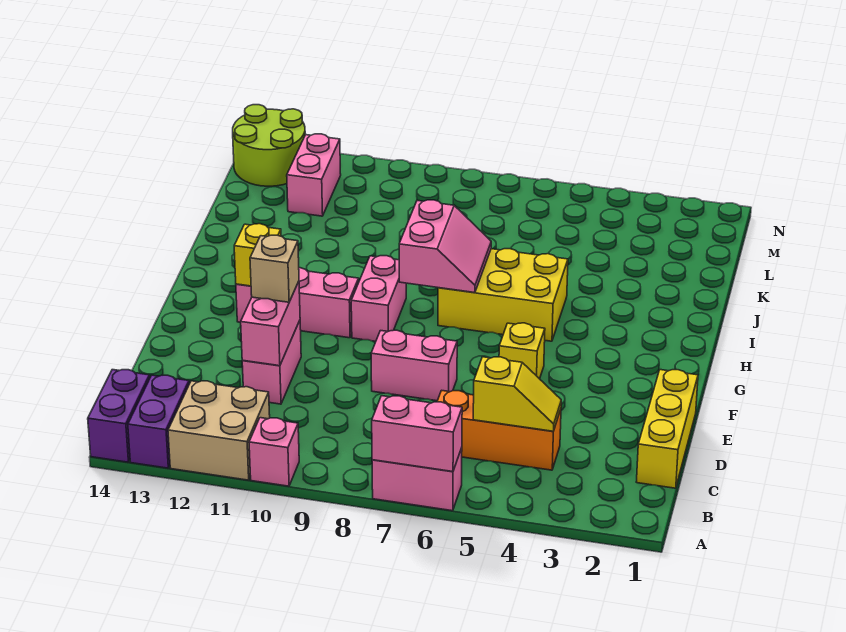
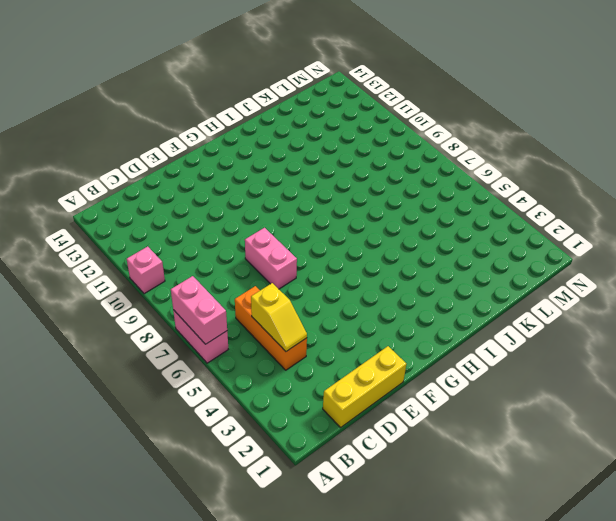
none -> tan 2x2 brick [168,381,270,480]
none -> purple 1x2 brick [128,375,189,468]
none -> purple 1x2 brick [88,370,150,462]

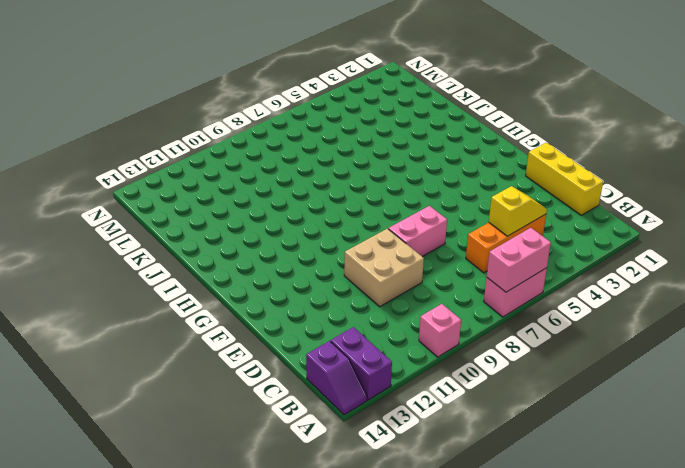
purple 1x2 slope [306,341,367,415] -> purple 1x2 brick [88,370,150,462]
tan 2x2 brick [344,229,424,307] -> tan 2x2 brick moved to [168,381,270,480]
none -> pink 1x2 brick [242,321,301,404]
none -> yellow 1x1 brick [499,323,545,379]
none -> pink 1x2 brick [351,256,406,341]

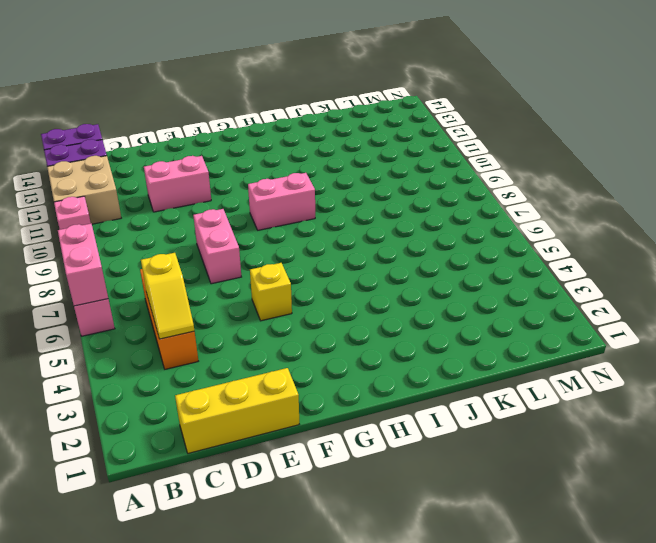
none -> pink 1x3 brick [236,268,359,338]
none -> yellow 2x3 brick [438,249,568,341]
none -> pink 1x2 brick [287,134,341,216]

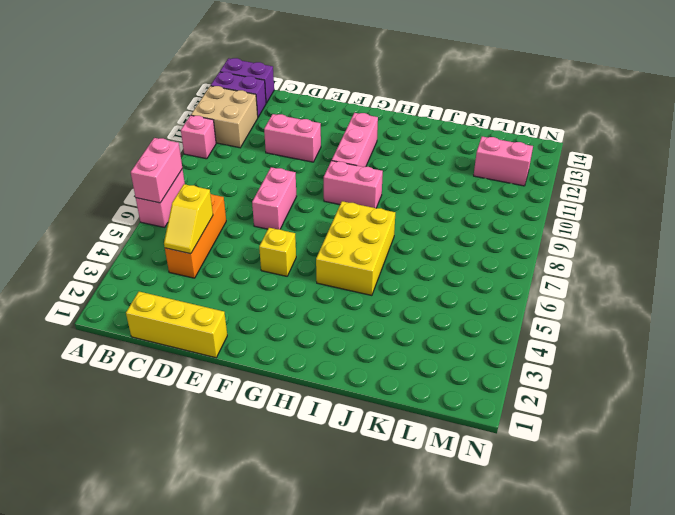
none -> lime 2x2 round brick [233,105,305,186]
none -> pink 1x2 brick [241,281,300,366]
none -> yellow 1x1 brick [234,224,281,286]

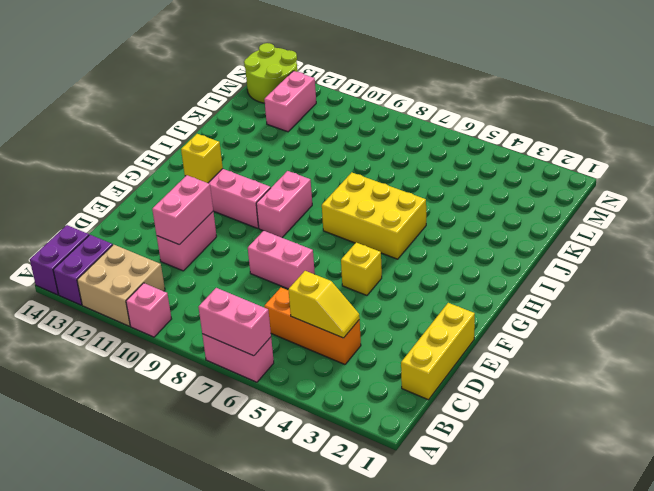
none -> pink 2x2 slope [399,200,491,293]
none -> tan 1x1 brick [250,235,299,302]

